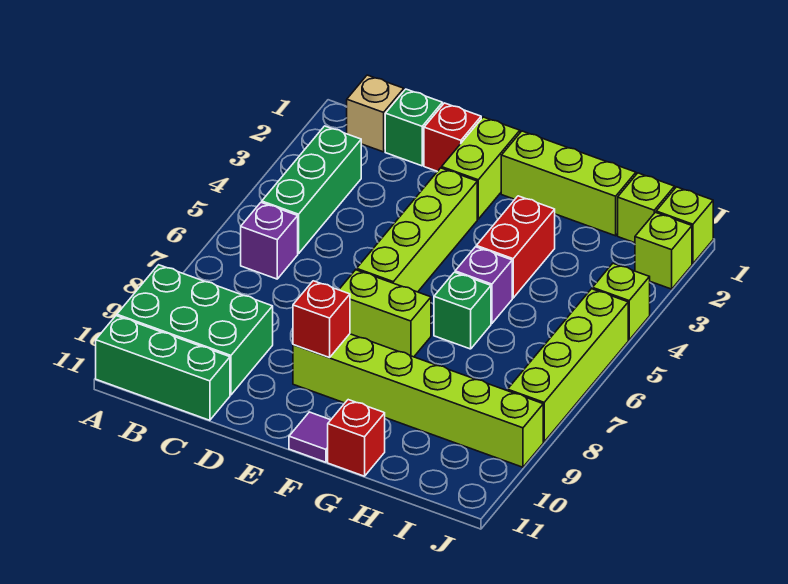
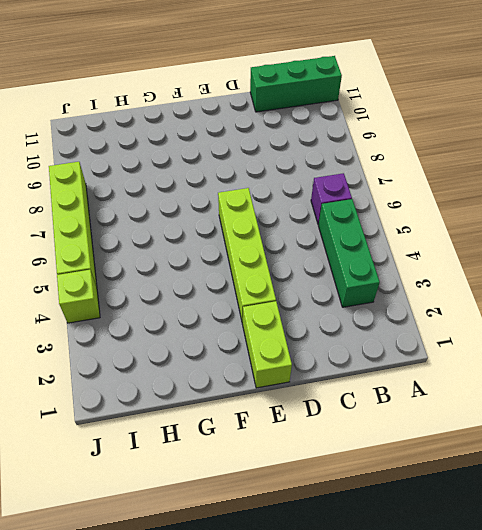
none -> green 2x3 brick [117,265,273,395]
none -> tan 1x1 brick [347,75,404,152]
none -> green 1x1 brick [385,89,443,166]

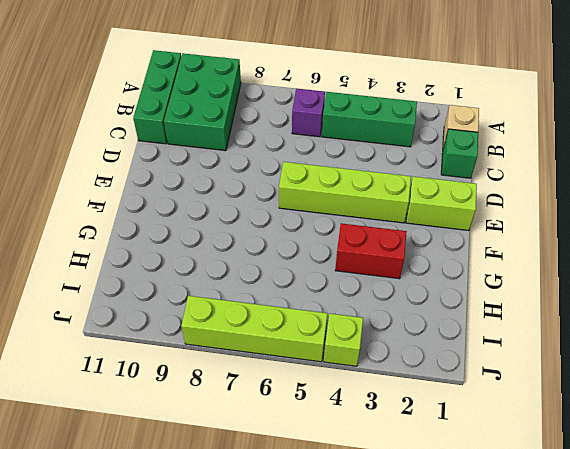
none -> red 1x1 brick [424,103,481,171]
none -> lime 1x2 brick [339,270,431,357]
none -> lime 1x6 brick [293,334,543,467]

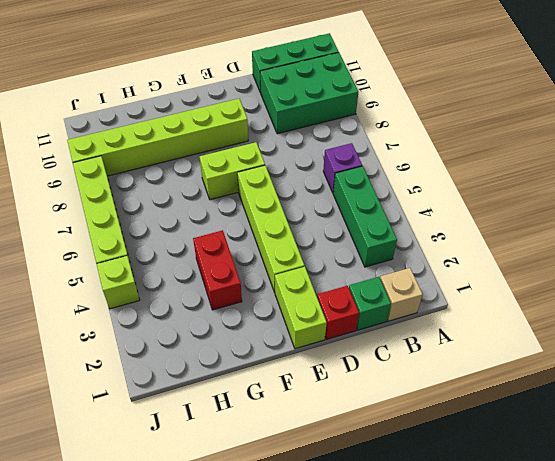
none -> lime 1x3 brick [501,131,636,236]
none -> purple 1x1 tile [289,412,330,462]
none -> purple 1x1 brick [455,247,512,324]

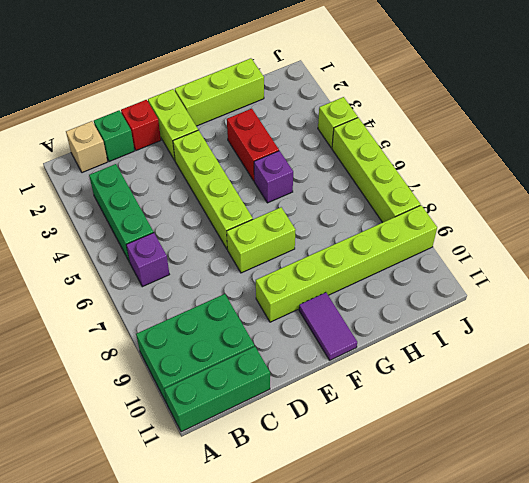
purple 1x2 tile [299,292,357,360] -> purple 1x1 tile [289,412,330,462]
none -> green 1x1 brick [434,272,491,349]
none -> red 1x1 brick [328,400,385,476]
none -> lime 1x1 brick [618,173,675,243]

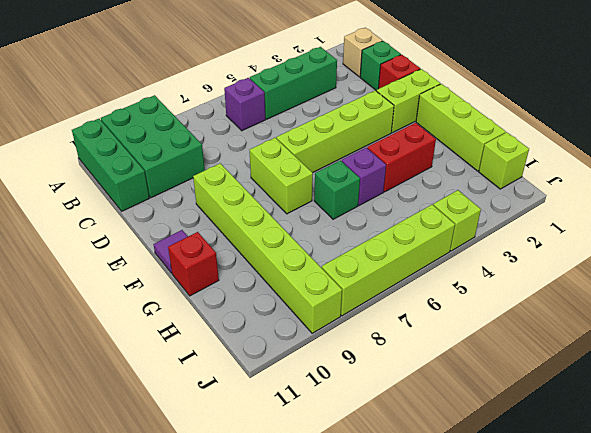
none -> lime 1x1 brick [656,187,713,264]
none -> lime 1x1 brick [635,212,692,289]
none -> red 1x1 brick [293,281,350,358]

